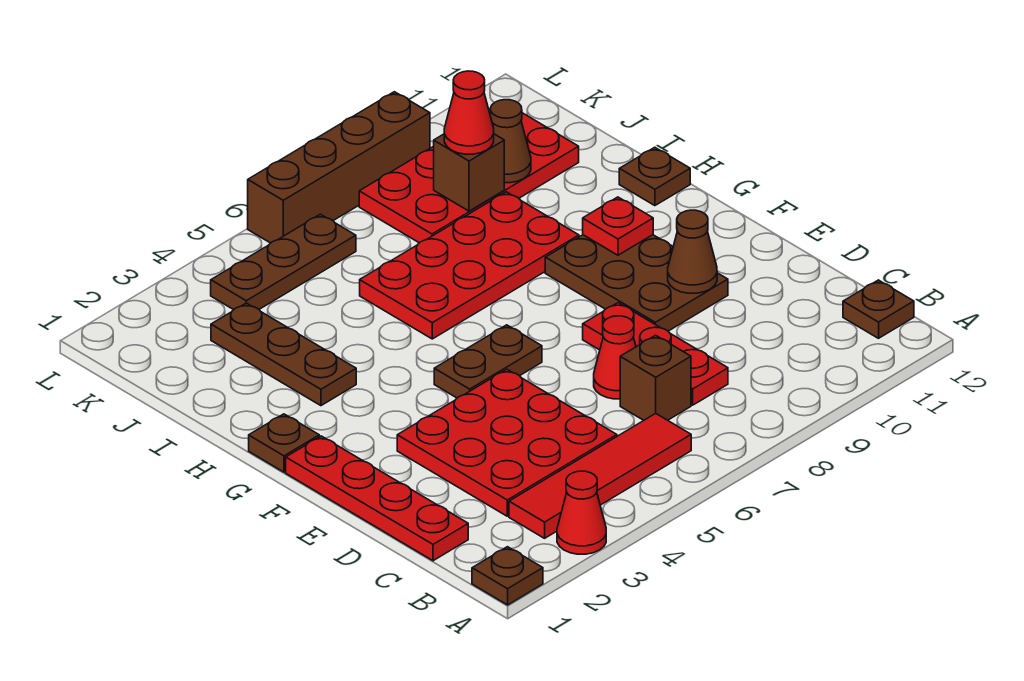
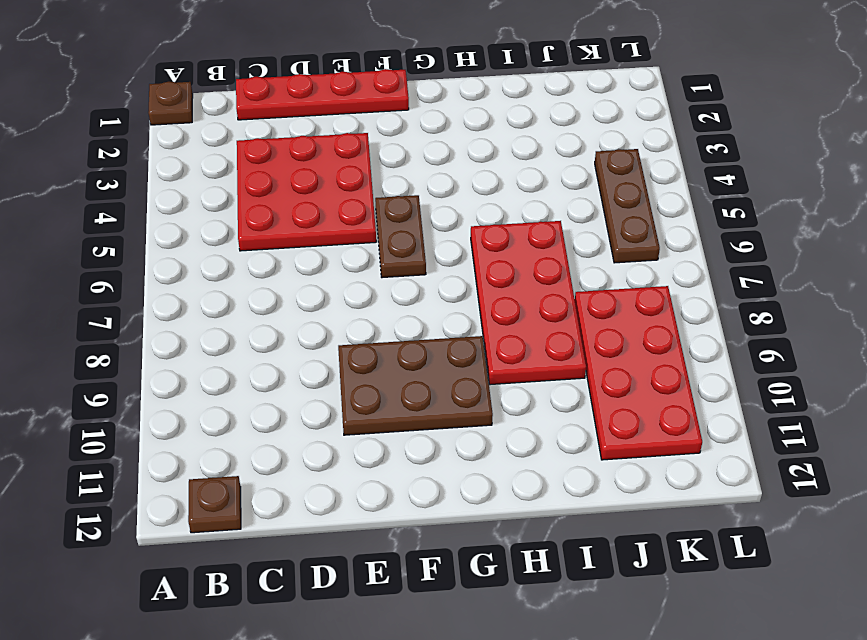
none -> red 1x1 cone [557,471,606,554]
none -> red 1x4 tile [509,413,691,538]
none -> brown 1x1 brick [620,335,691,420]

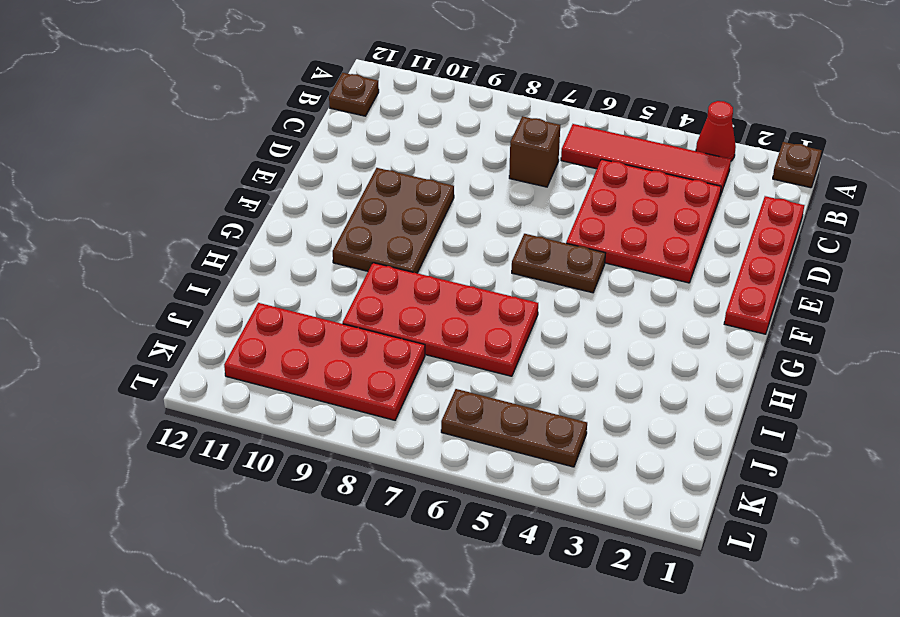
none -> red 1x3 plate [583,303,728,405]
none -> red 1x1 cone [594,316,636,399]
none -> brown 1x1 plate [249,414,319,472]

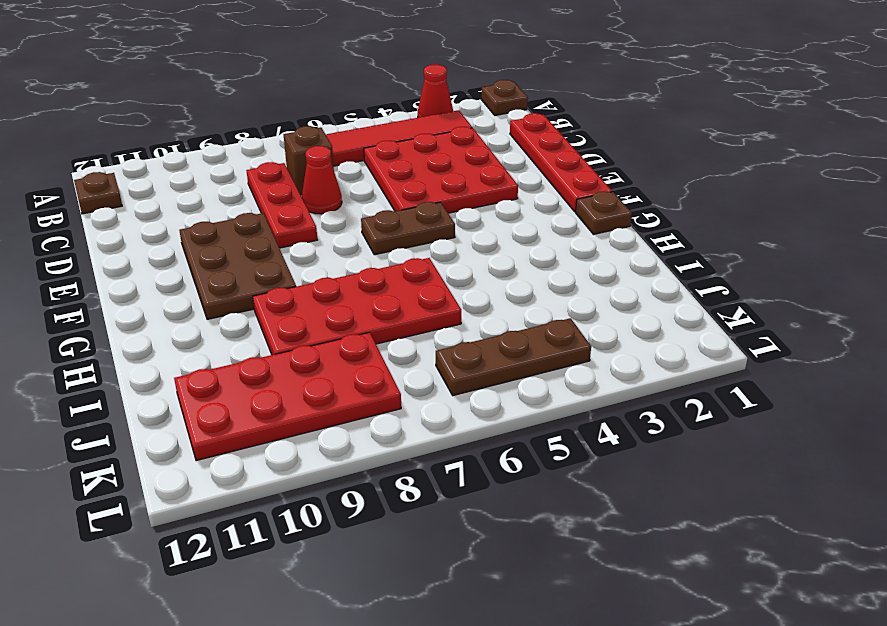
none -> brown 1x3 plate [211,303,356,406]
none -> brown 1x1 plate [619,147,690,206]
none -> brown 1x4 brick [248,92,430,243]

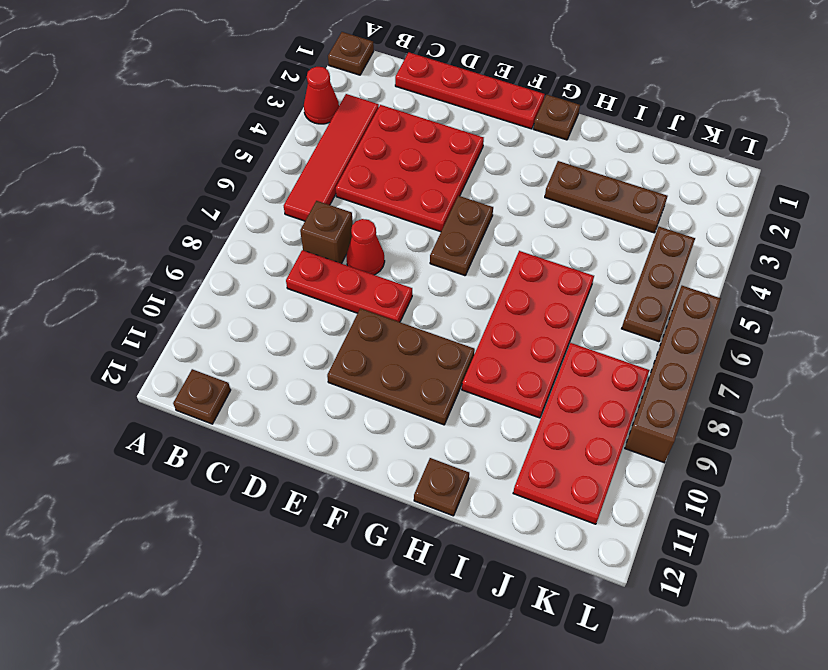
none -> brown 1x1 cone [668,210,717,293]
none -> red 1x1 plate [583,197,653,255]
none -> brown 1x1 brick [434,134,504,211]

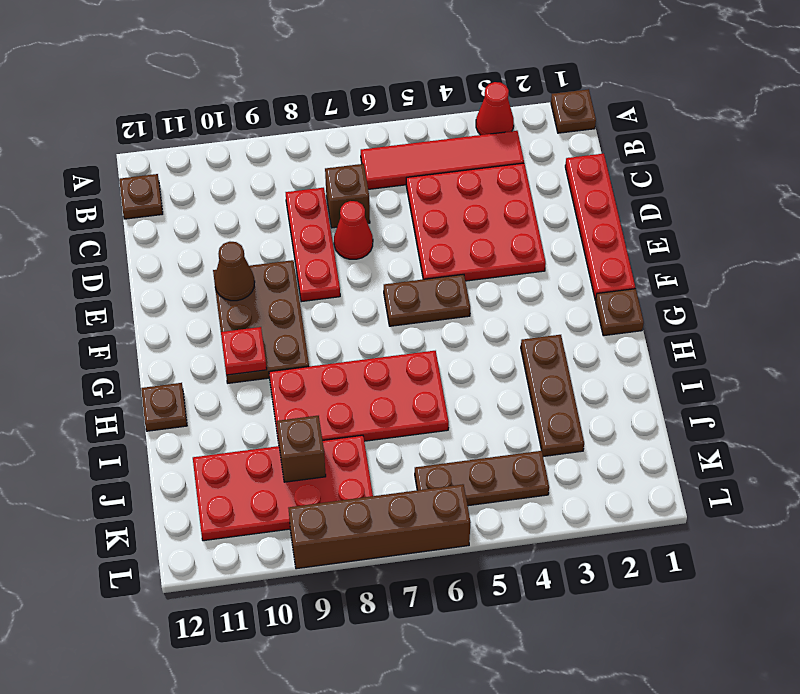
none -> brown 1x1 cone [490,100,531,183]
none -> red 1x1 cone [444,71,494,154]

